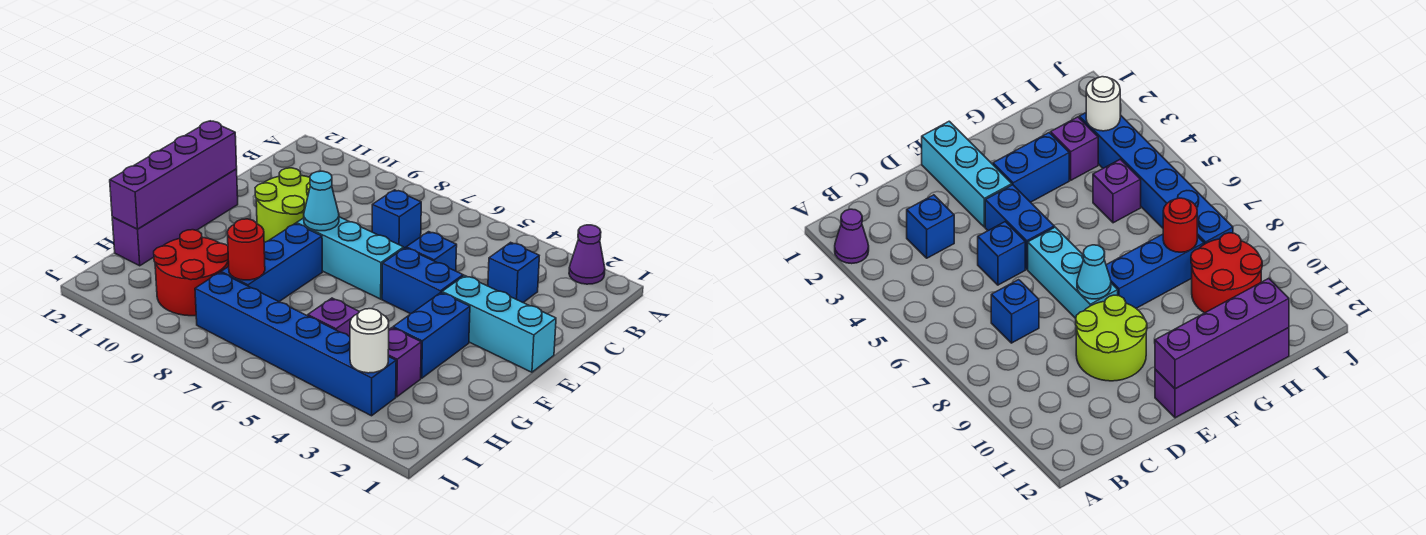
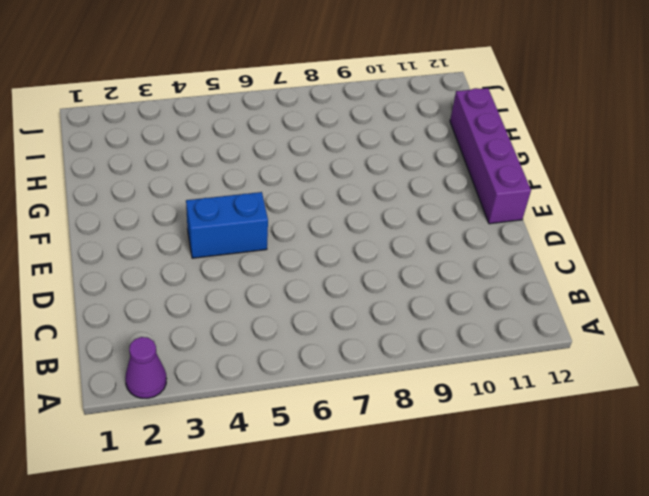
none -> blue 1x1 brick [488,242,539,303]
none -> blue 1x1 brick [372,190,421,248]
none -> blue 1x1 brick [406,232,457,271]

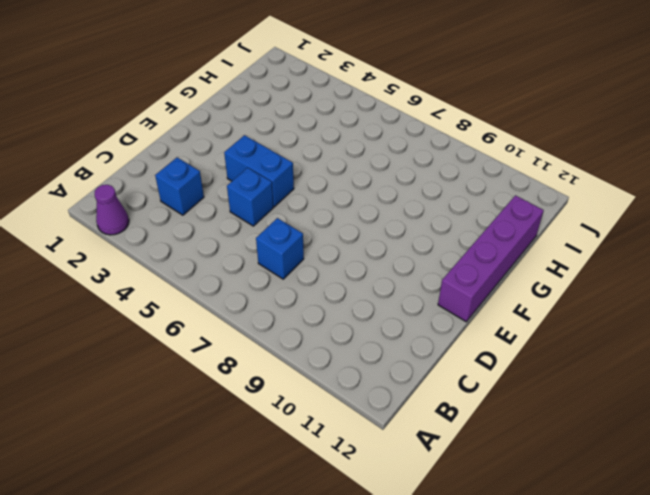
none -> lime 2x2 round brick [255,168,310,242]
none -> cyan 1x3 brick [442,275,556,372]
none -> cyan 1x3 brick [297,217,404,299]

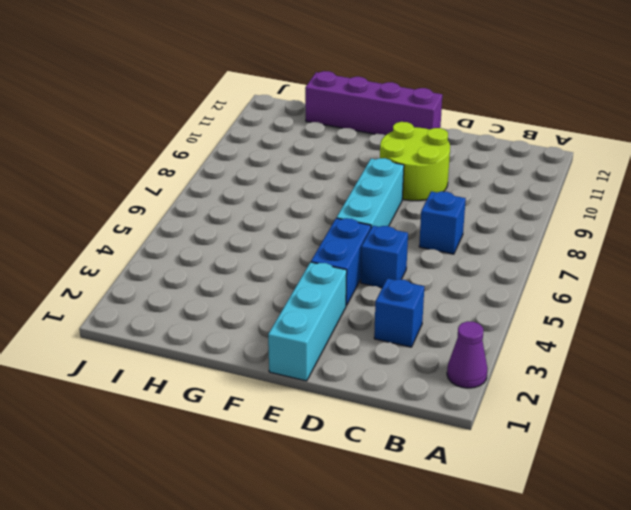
none -> blue 1x2 brick [393,293,470,378]
none -> blue 1x3 brick [221,223,322,301]
none -> purple 1x1 brick [388,328,421,397]

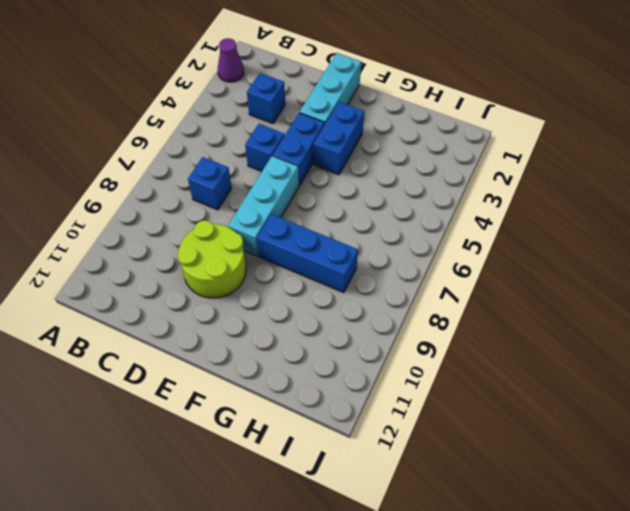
blue 1x2 brick [314,102,364,175] -> blue 1x2 brick turned to [393,293,470,378]
none -> purple 1x4 brick [112,169,238,266]
none -> purple 1x1 brick [388,328,421,397]
none -> purple 1x1 brick [308,298,360,337]

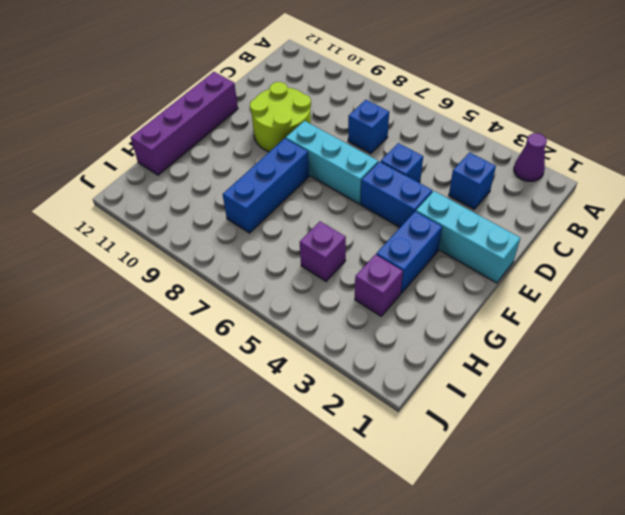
none -> red 2x2 round brick [154,230,229,316]
none -> blue 1x6 brick [195,272,396,416]
none -> cyan 1x1 cone [304,171,339,231]

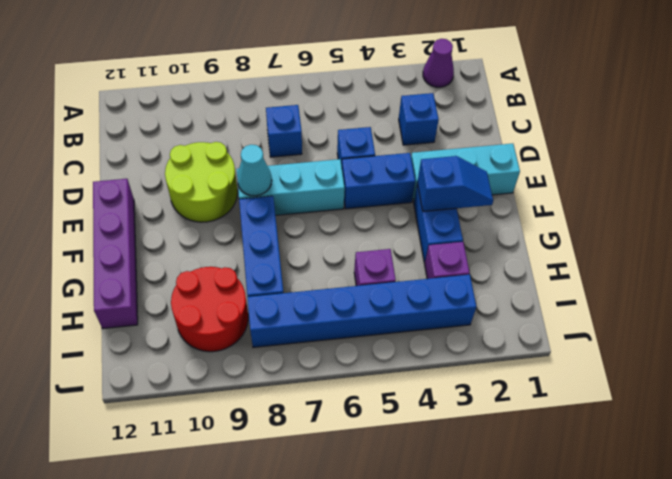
blue 1x2 slope [417,156,493,211] -> none
none -> purple 1x4 brick [110,121,237,229]
none -> red 1x1 round brick [227,219,265,280]
none -> white 1x1 round brick [350,309,389,373]

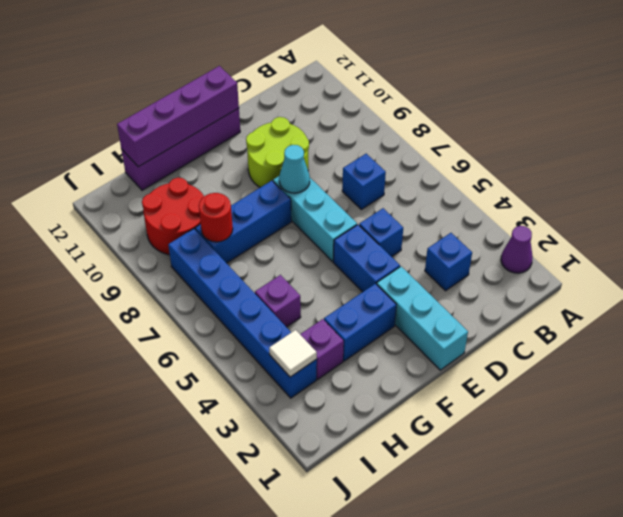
white 1x1 tile [269,330,317,377] -> white 1x1 round brick [350,309,389,373]

